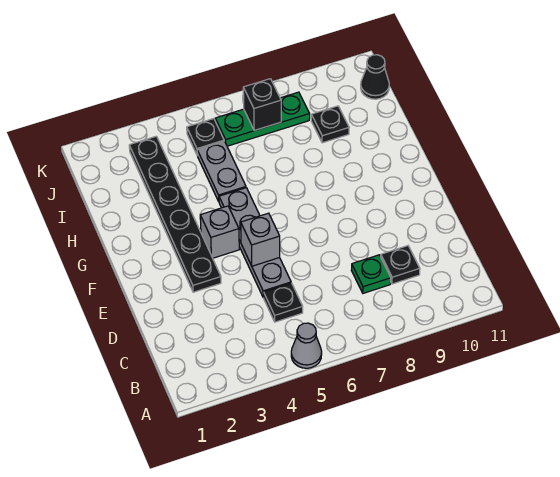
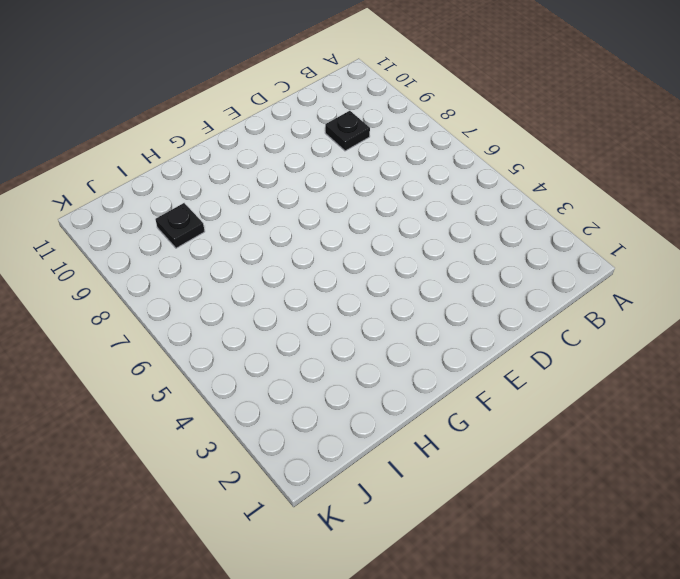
none -> grey 1x1 cone [291,323,322,368]
none -> black 1x1 plate [263,283,303,322]
none -> green 1x1 plate [351,255,391,293]

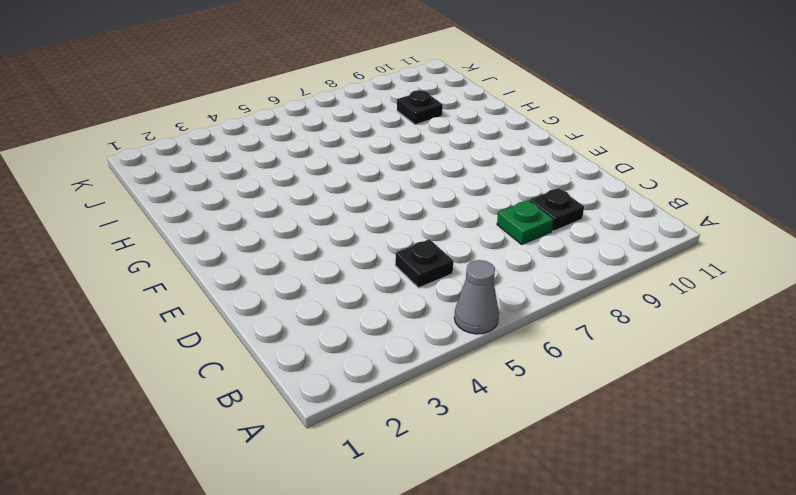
none -> grey 1x4 plate [219,188,291,297]
none -> black 1x6 plate [129,136,221,292]
none -> grey 1x1 brick [200,206,239,258]

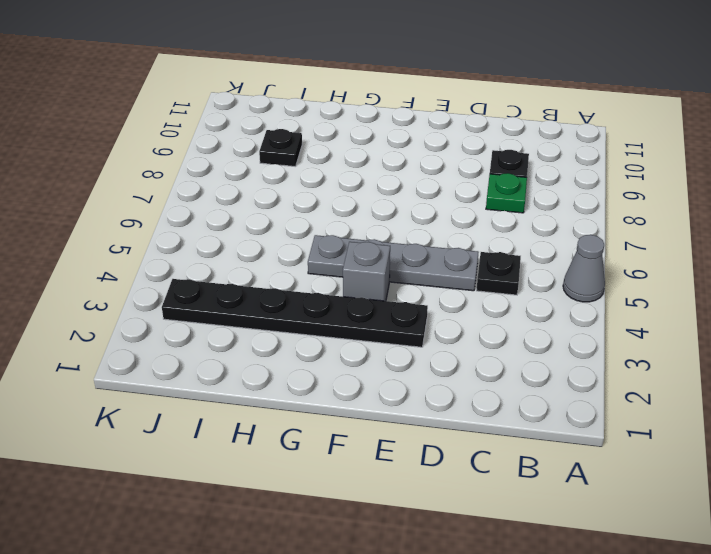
none -> grey 1x2 plate [197,141,246,201]
none -> black 1x1 plate [187,119,224,156]
none -> green 1x3 plate [215,92,310,146]

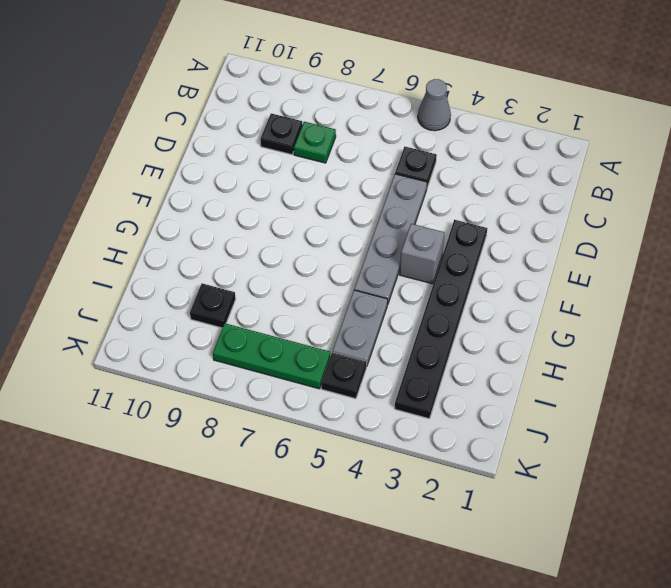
none -> black 1x1 cone [361,55,389,99]
none -> grey 1x1 brick [241,213,280,266]
none -> black 1x1 brick [243,79,281,131]

